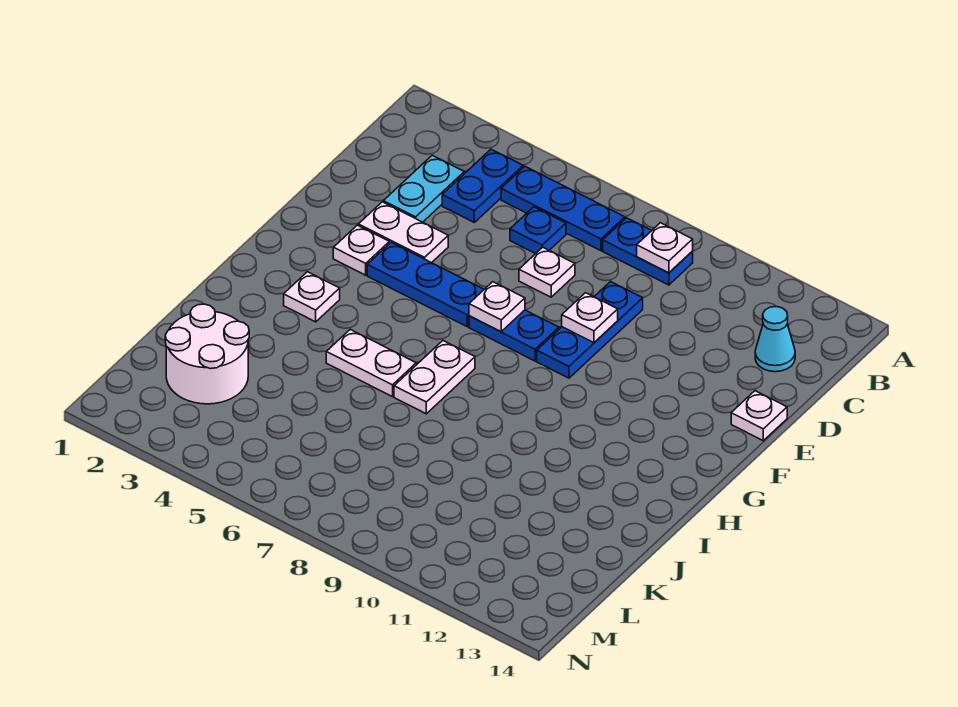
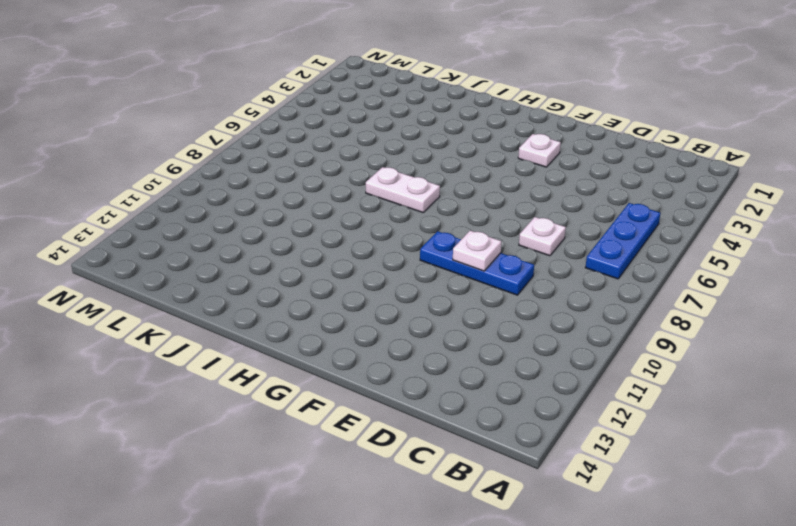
none -> blue 1x2 plate [442,149,523,222]
none -> blue 1x2 plate [603,218,693,285]
none -> cyan 1x2 plate [383,155,464,222]

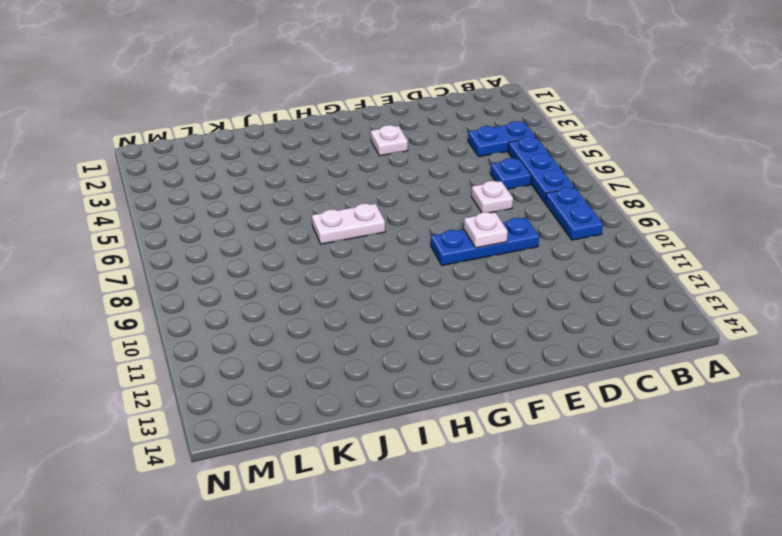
none -> cyan 1x2 plate [383,155,464,222]
none -> cyan 1x1 cone [755,307,795,372]
none -> white 1x2 plate [358,202,448,263]

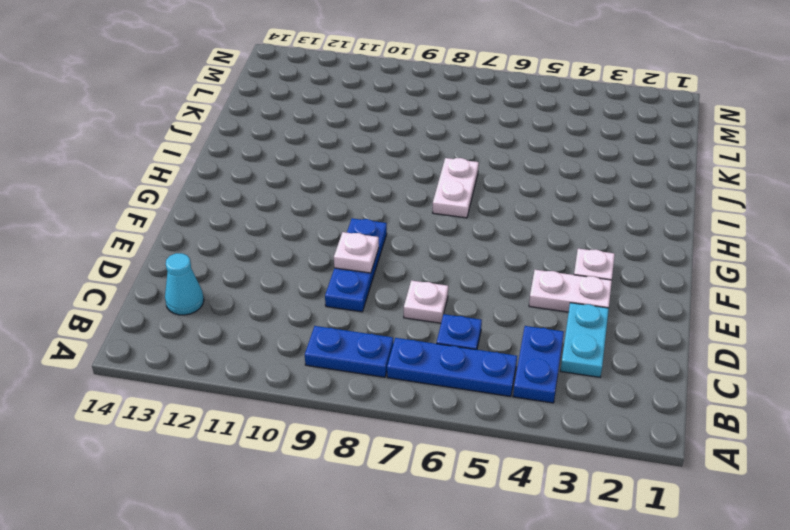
none -> white 1x1 plate [731,391,787,441]
none -> blue 1x3 plate [367,242,484,327]
none -> blue 1x2 plate [469,310,559,361]

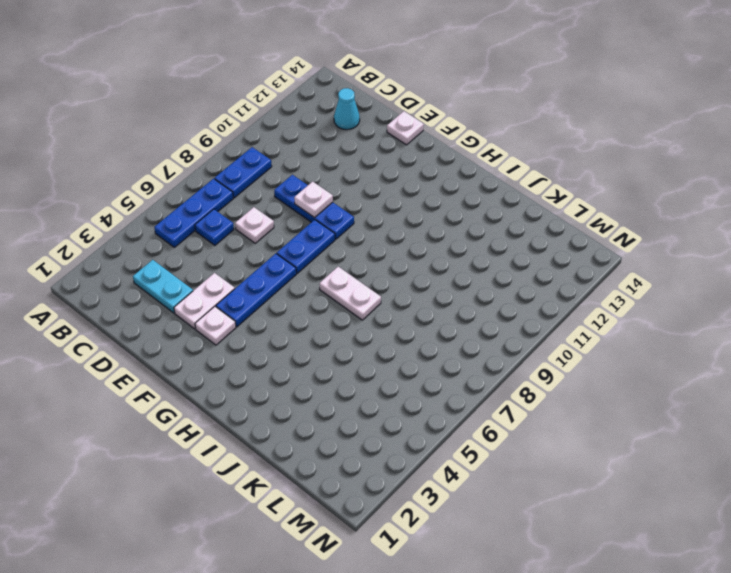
none -> blue 1x2 plate [442,149,523,222]
none -> white 1x1 plate [284,272,340,322]
none -> white 1x2 plate [326,329,416,397]

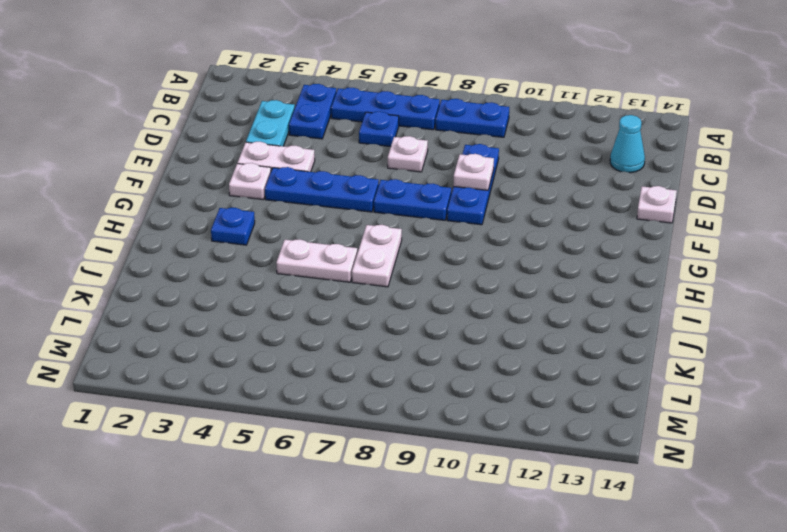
blue 1x1 plate [211,208,255,245] -> white 1x1 plate [284,272,340,322]
none -> white 2x2 round brick [165,304,249,404]
none -> white 1x1 plate [637,223,693,273]
none -> white 1x1 plate [469,282,525,331]

